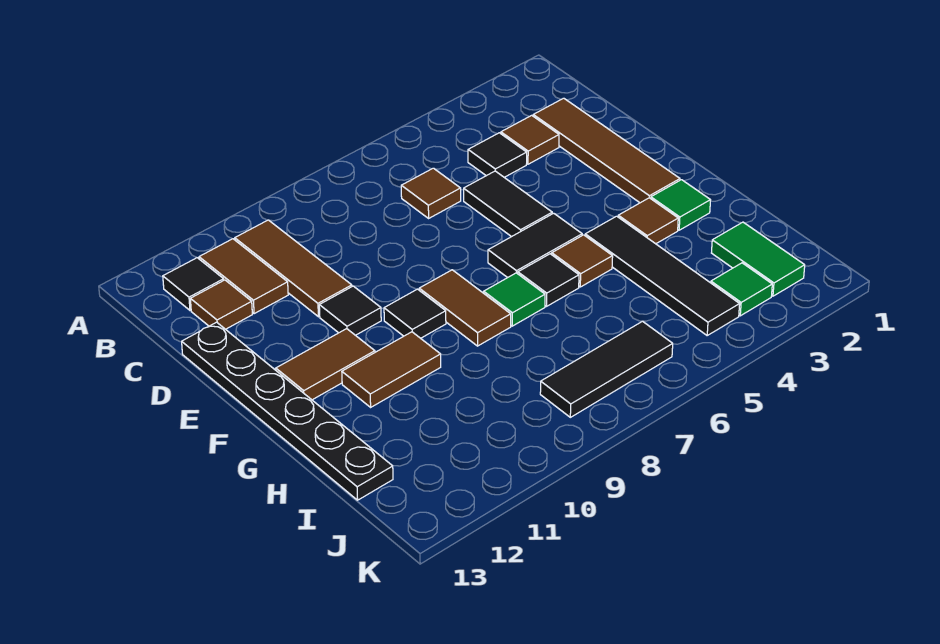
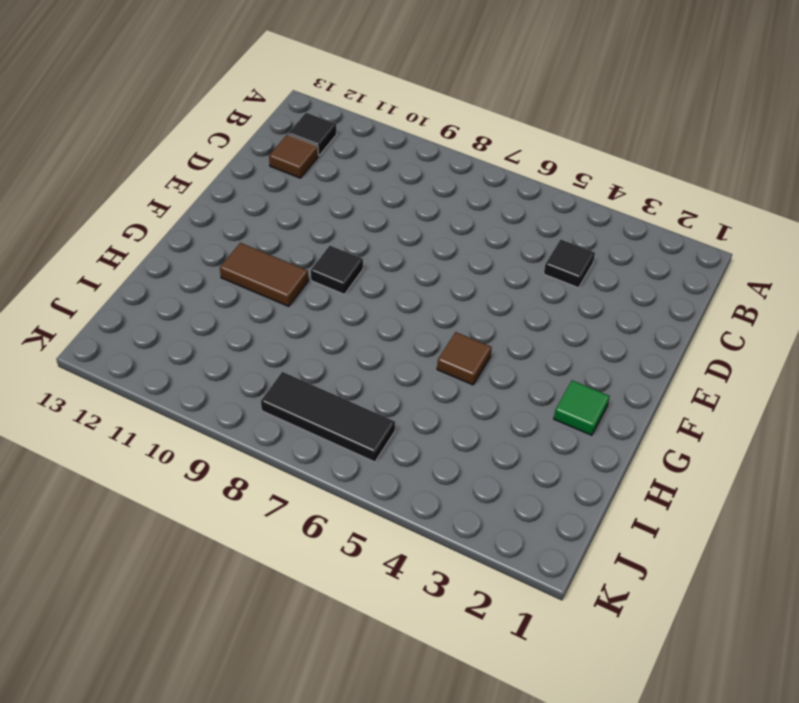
none -> brown 1x3 tile [235,220,352,317]
none -> brown 1x2 tile [199,239,288,314]
none -> brown 1x4 tile [533,98,680,203]

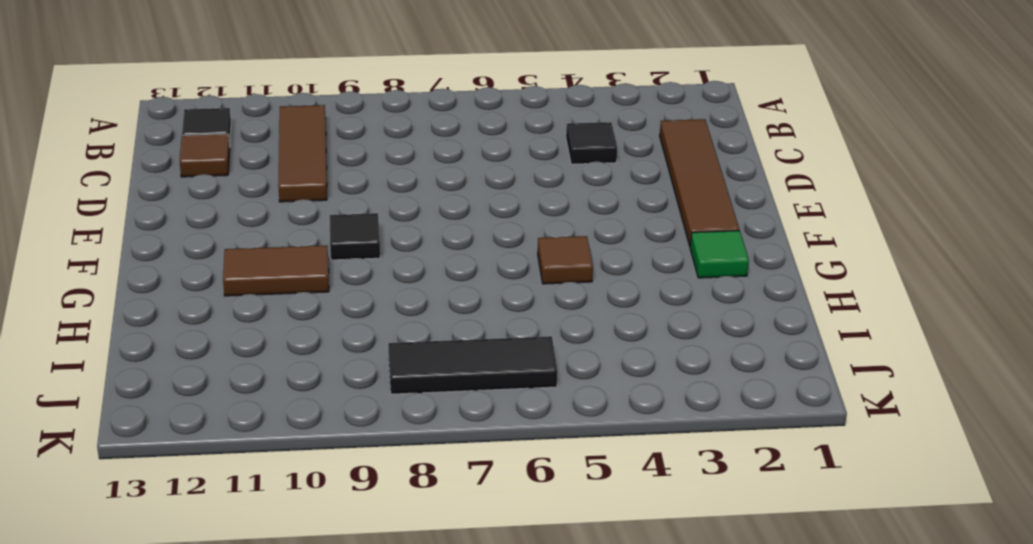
none -> brown 1x2 tile [199,239,288,314]
none -> brown 1x1 tile [501,115,559,164]
none -> brown 1x1 tile [401,168,461,218]

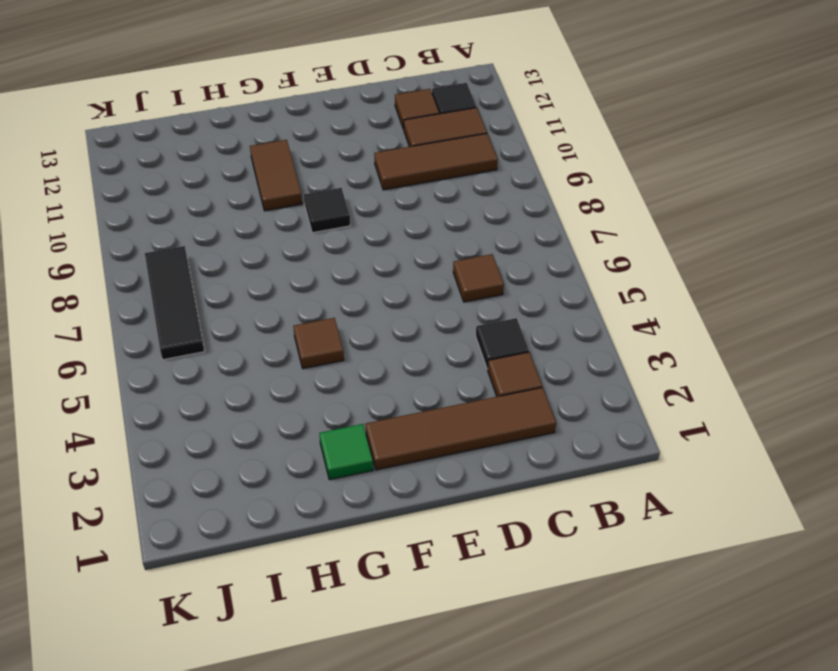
none -> black 1x2 tile [464,171,552,237]
none -> black 1x6 plate [182,322,393,500]
none -> black 1x1 tile [319,286,381,335]

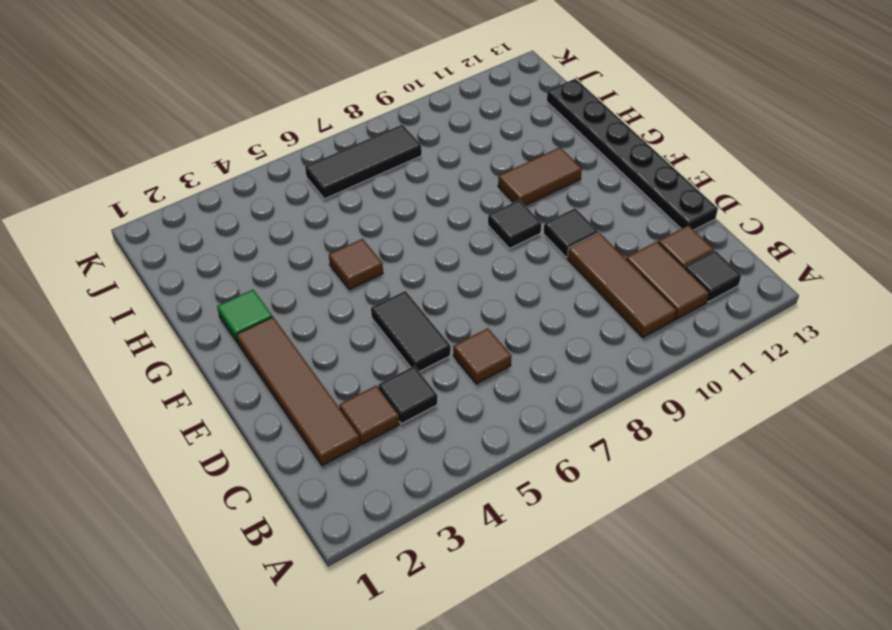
none -> black 1x2 tile [488,213,582,278]
none -> brown 1x2 tile [419,270,511,346]
none -> brown 1x2 tile [276,329,375,400]

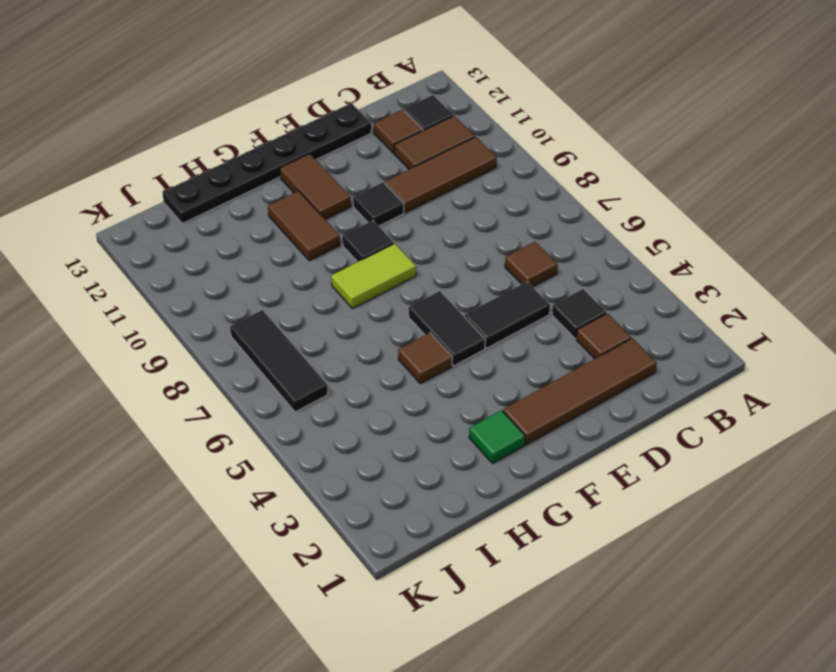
lime 1x2 tile [331,244,416,308] -> brown 1x2 tile [419,270,511,346]
none -> brown 1x1 tile [618,198,678,244]
none -> black 1x4 tile [585,216,740,335]
none -> black 1x1 tile [518,254,579,306]

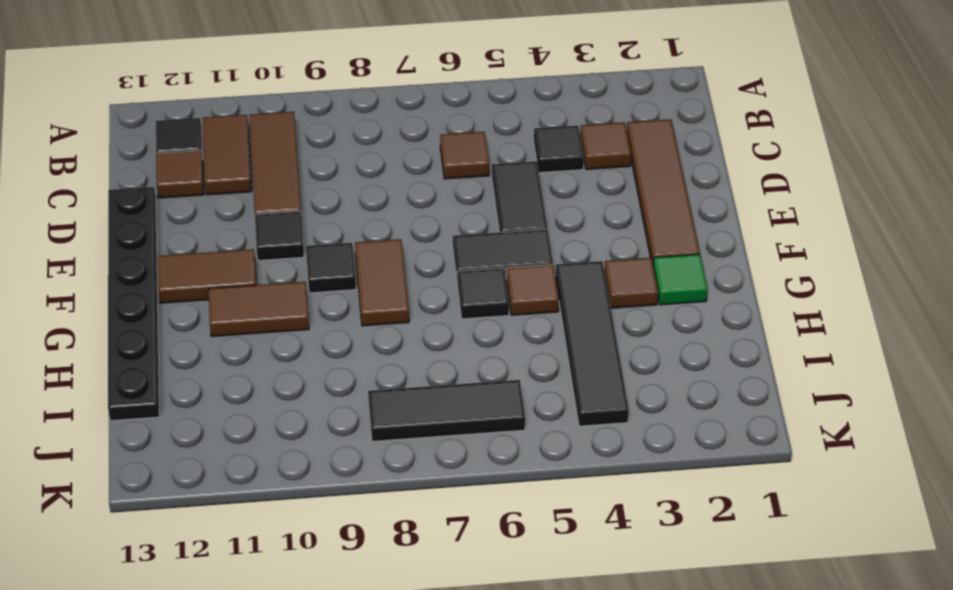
none -> green 1x1 tile [484,273,545,326]
none -> green 1x2 tile [712,222,805,296]
none -> green 1x1 tile [711,263,772,316]

